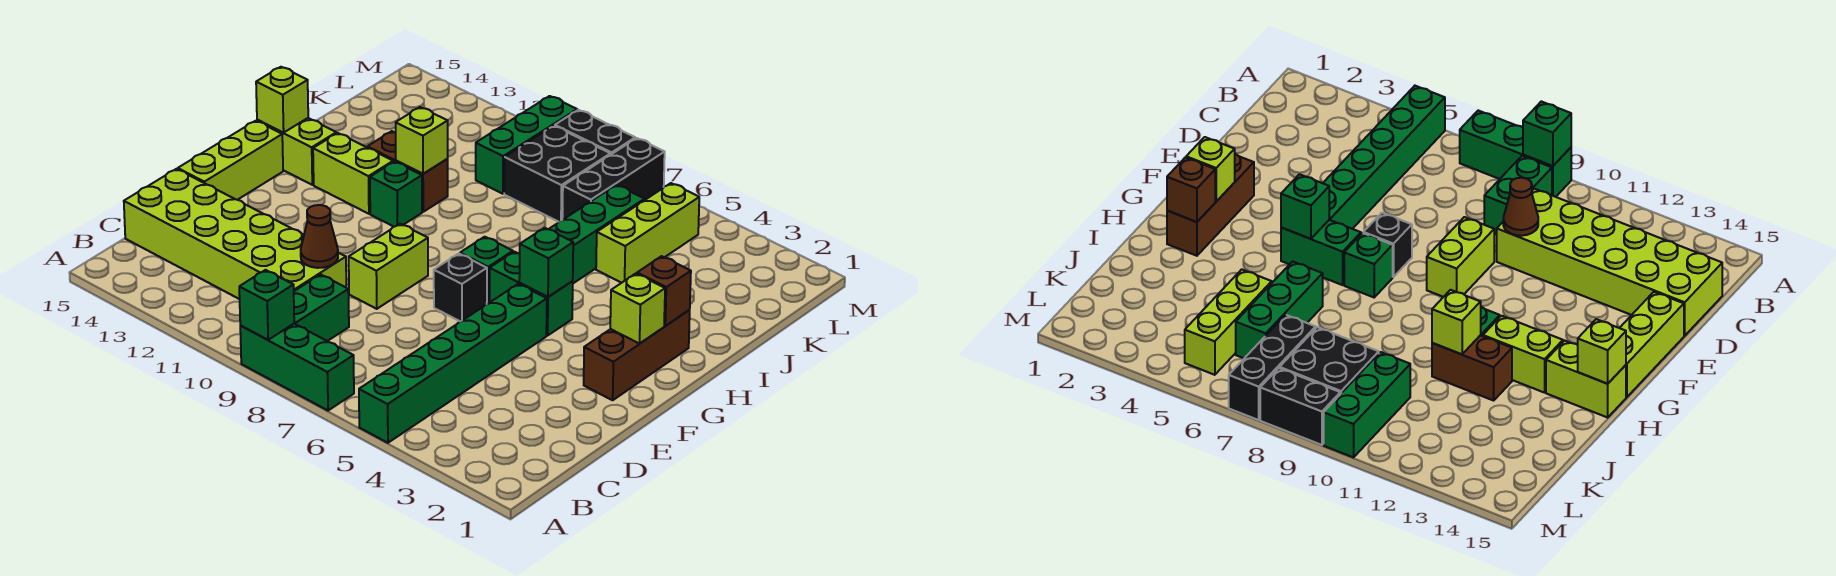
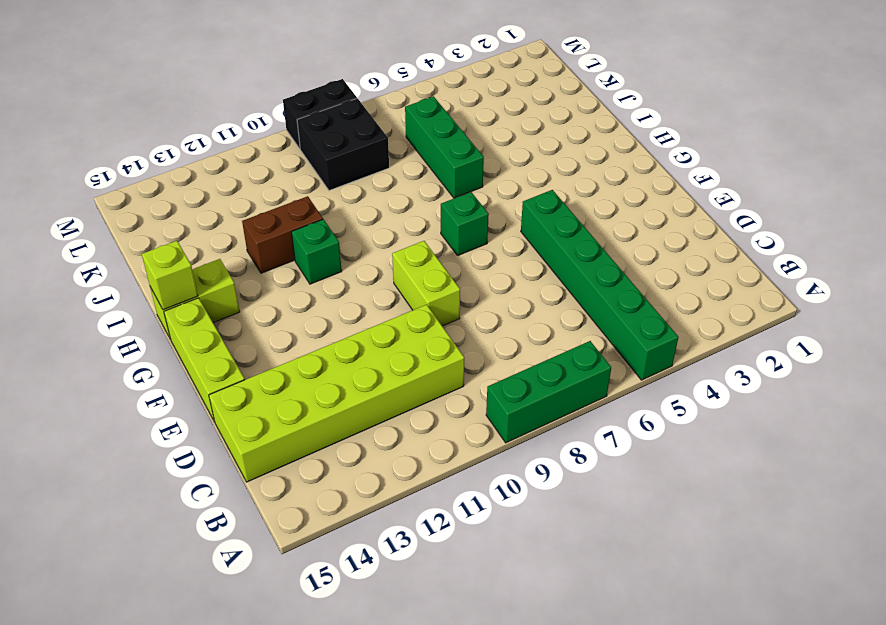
none -> green 1x2 brick [294,274,349,341]
none -> brown 1x3 brick [584,310,690,400]
none -> black 1x1 brick [434,254,487,322]

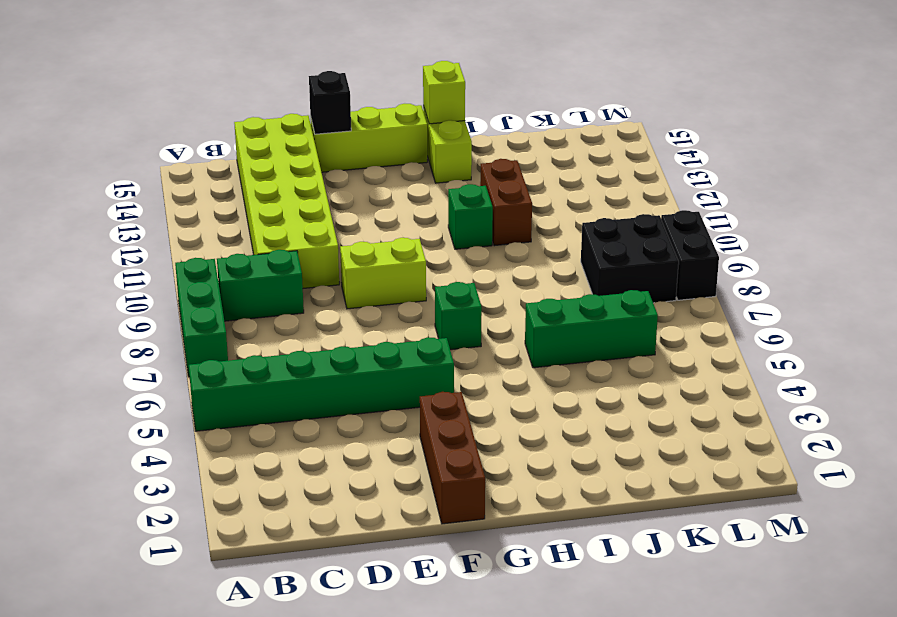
black 1x1 brick [309,71,351,134] -> black 1x1 brick moved to [434,254,487,322]
brown 1x3 brick [420,392,485,524] -> brown 1x3 brick turned to [584,310,690,400]
none -> green 1x2 brick [490,252,573,336]
none -> lime 1x2 brick [313,133,393,214]
none -> lime 1x3 brick [596,183,699,283]

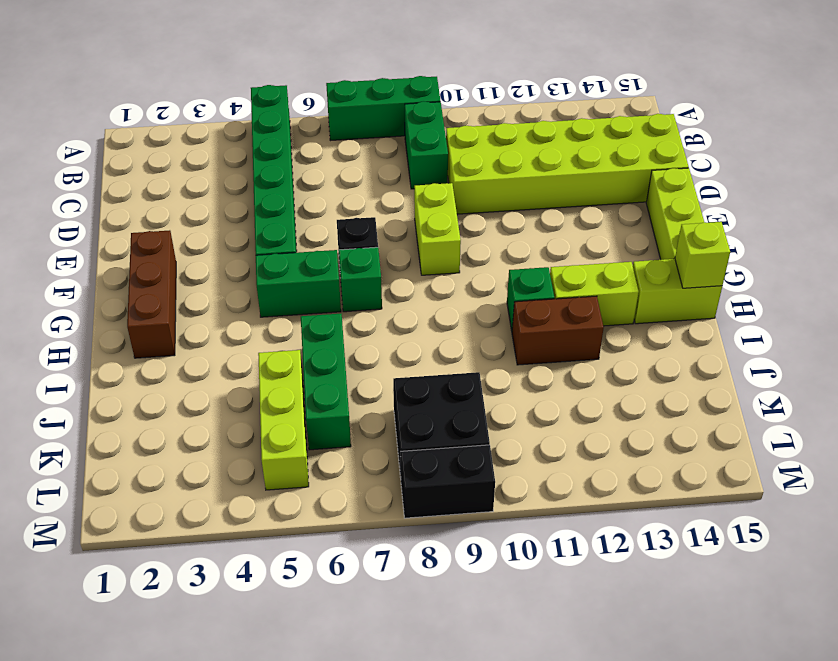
none -> black 1x3 brick [562,138,665,220]
none -> green 1x3 brick [476,96,577,194]
none -> green 1x1 brick [239,270,294,340]

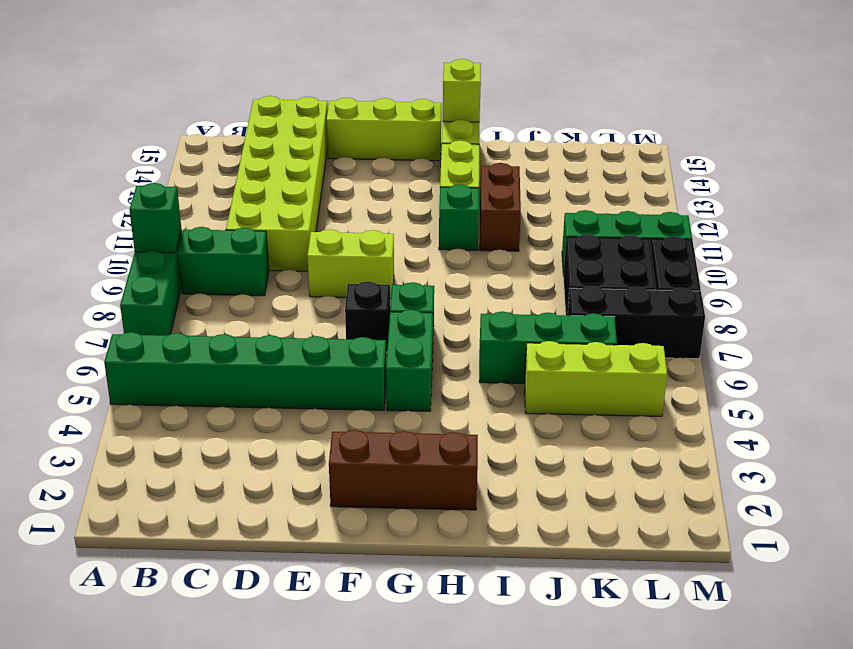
none -> brown 1x1 cone [301,205,338,268]
none -> lime 1x1 brick [610,274,665,344]
none -> green 1x1 brick [519,228,573,297]

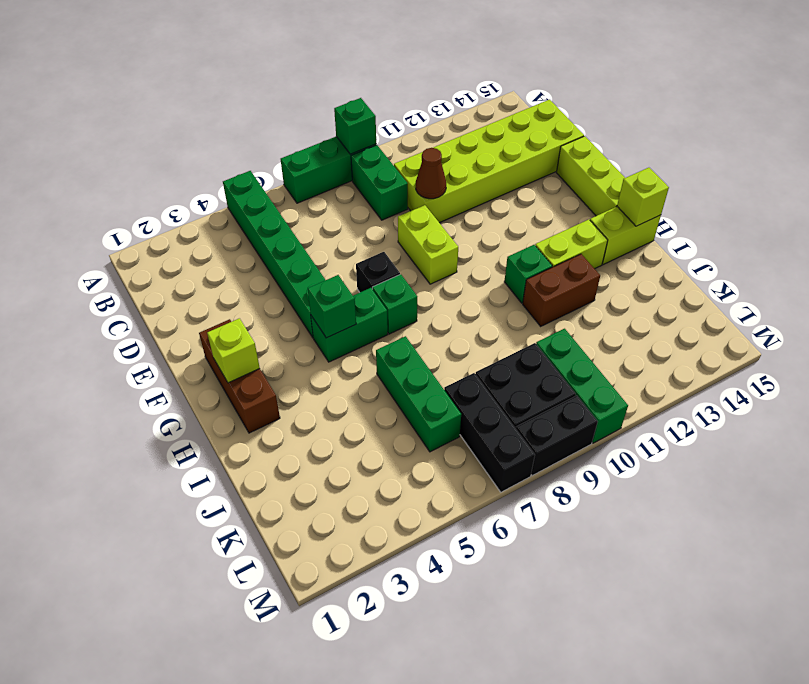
none -> lime 1x3 brick [596,183,699,283]
none -> brown 1x1 brick [637,256,691,326]
none -> lime 1x1 brick [396,107,448,174]

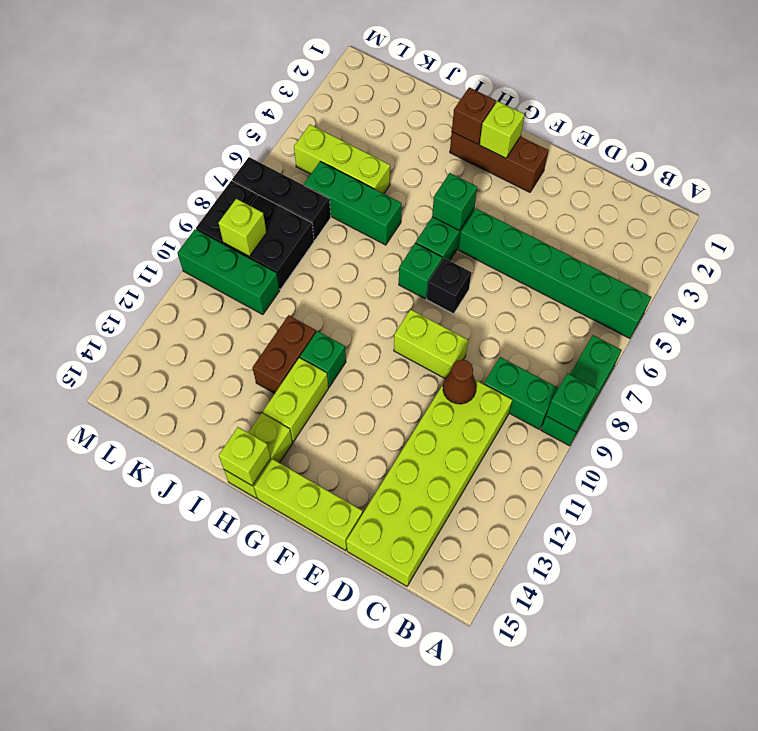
lime 1x1 brick [218,199,267,256] -> lime 1x1 brick moved to [396,107,448,174]

